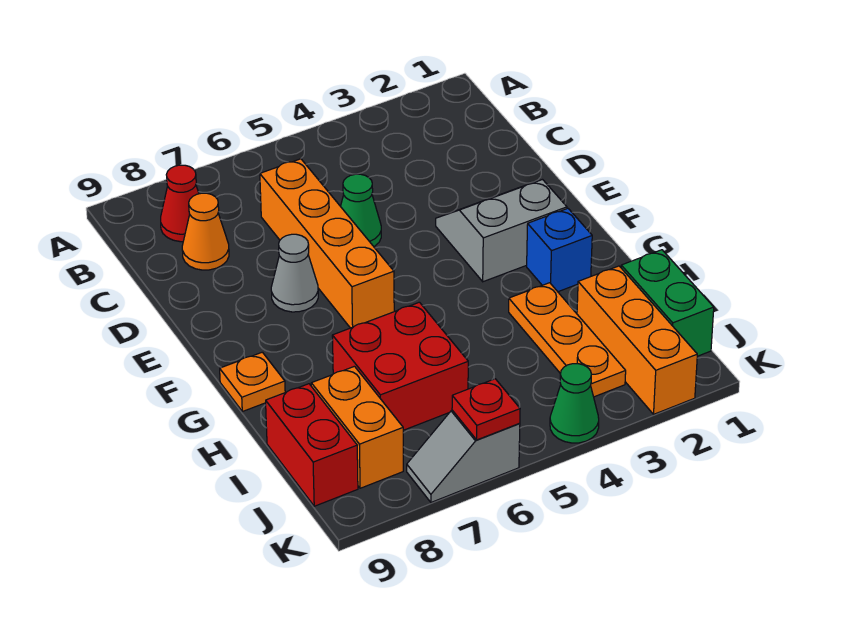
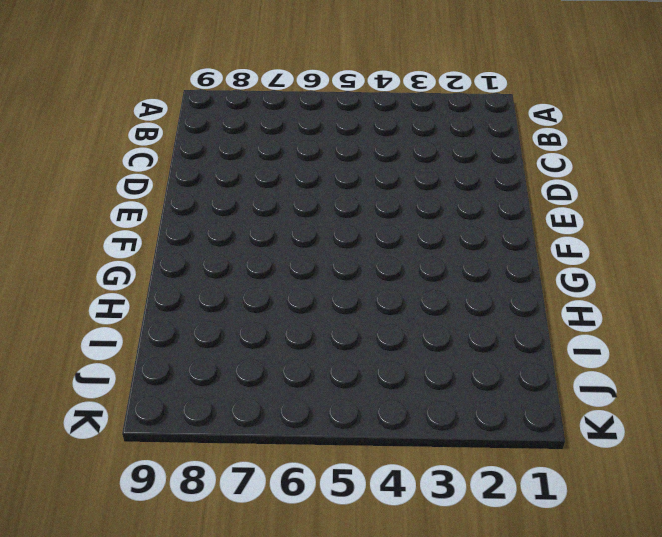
none -> red 1x1 cone [161,165,199,242]
none -> orange 1x4 brick [260,159,394,328]
none -> orange 1x1 cone [182,193,229,270]

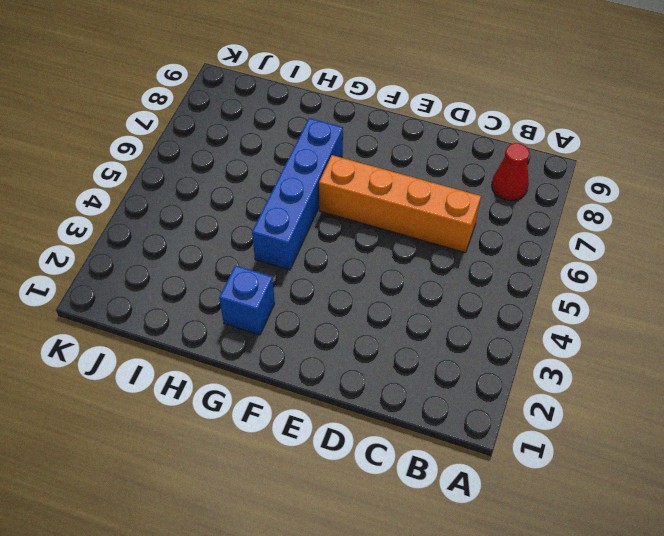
blue 1x4 brick [252,118,343,270] -> none
none -> orange 1x1 cone [182,193,229,270]
none -> green 1x1 cone [340,174,381,246]
none -> grey 2x2 slope [436,180,567,282]

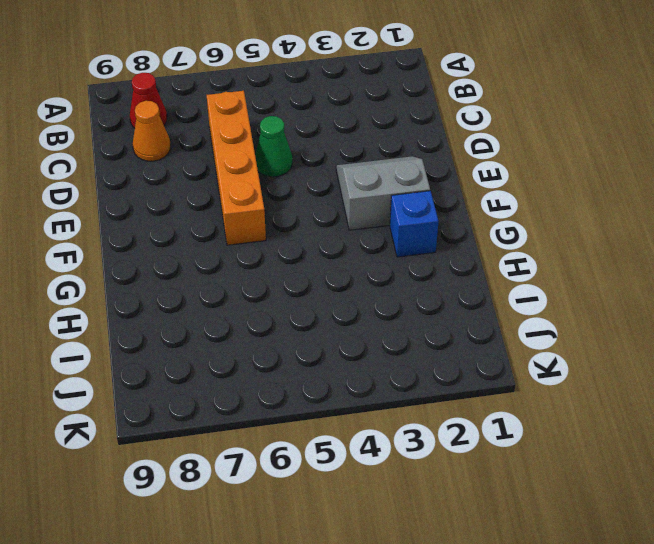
none -> grey 1x1 cone [271,234,318,312]
none -> orange 1x1 plate [220,352,285,412]
none -> orange 1x3 plate [509,283,626,397]

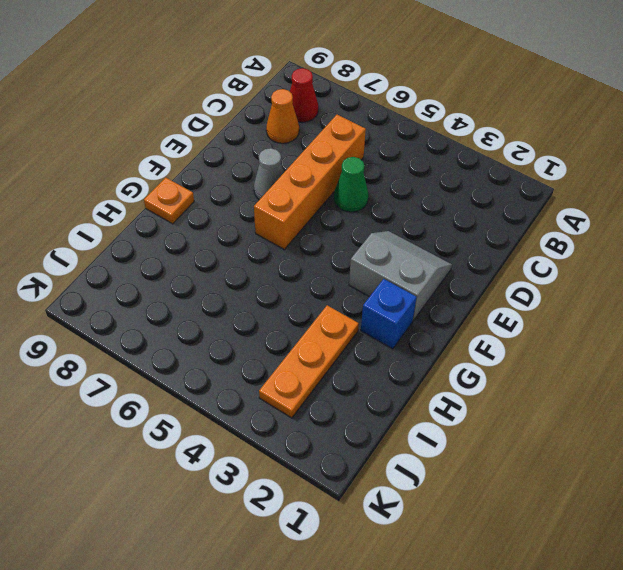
none -> red 2x2 brick [332,302,468,430]
none -> green 1x2 brick [621,250,714,356]
none -> orange 1x3 brick [577,266,697,414]

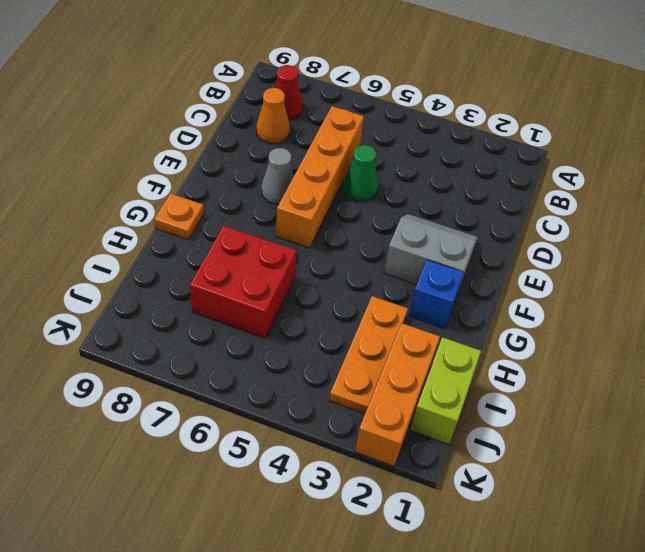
lime 1x2 brick [410,337,481,445] -> green 1x2 brick [621,250,714,356]
none -> orange 1x2 brick [311,366,403,488]
none -> red 1x2 brick [266,384,358,506]
none -> green 1x1 cone [550,364,599,443]

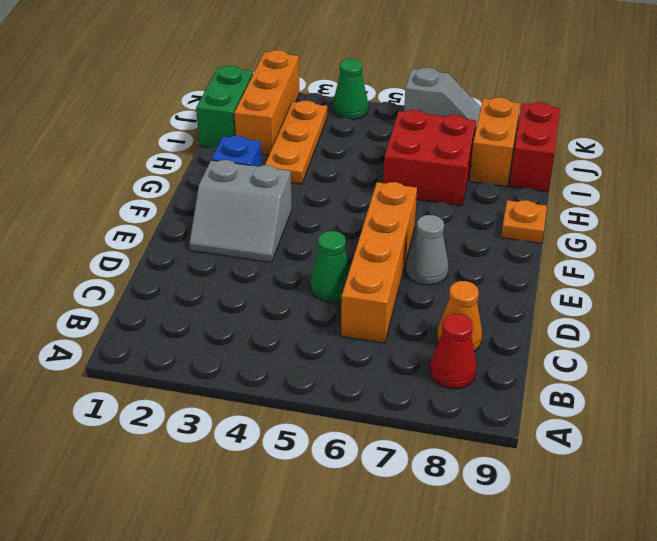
none -> red 1x1 plate [452,379,520,440]

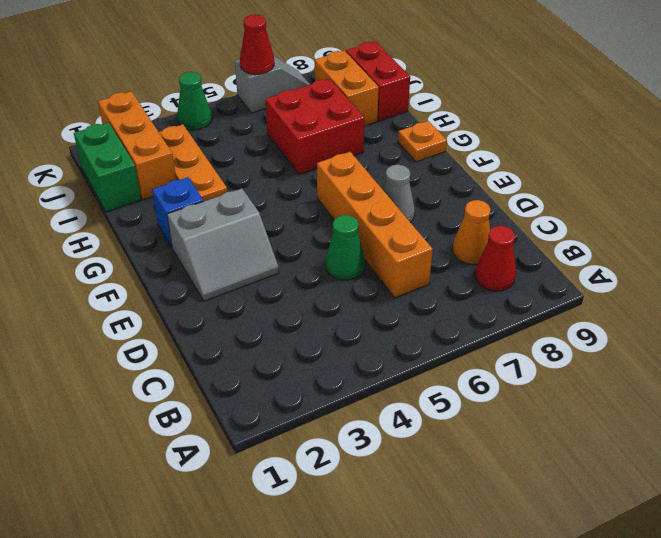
red 1x1 cone [240,15,274,74] -> red 1x1 plate [452,379,520,440]

